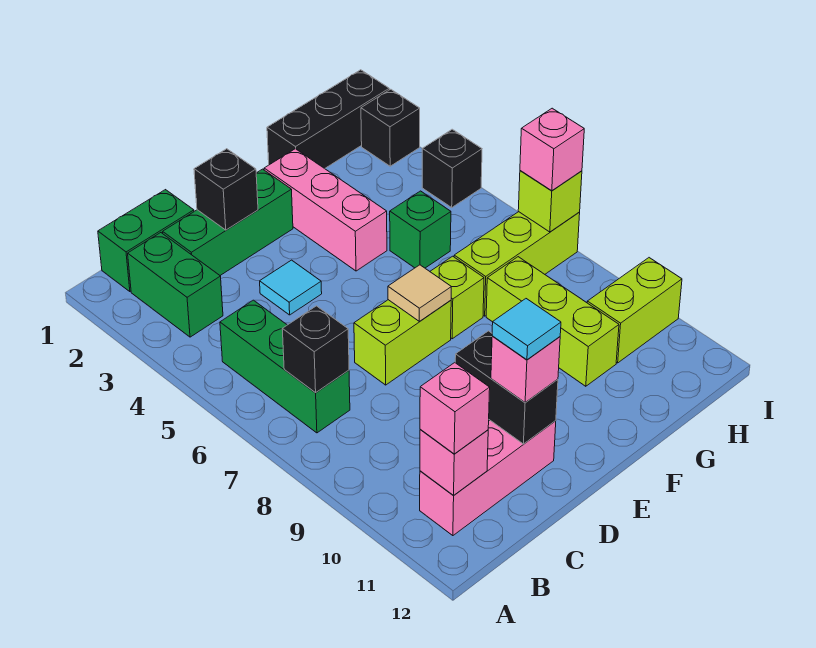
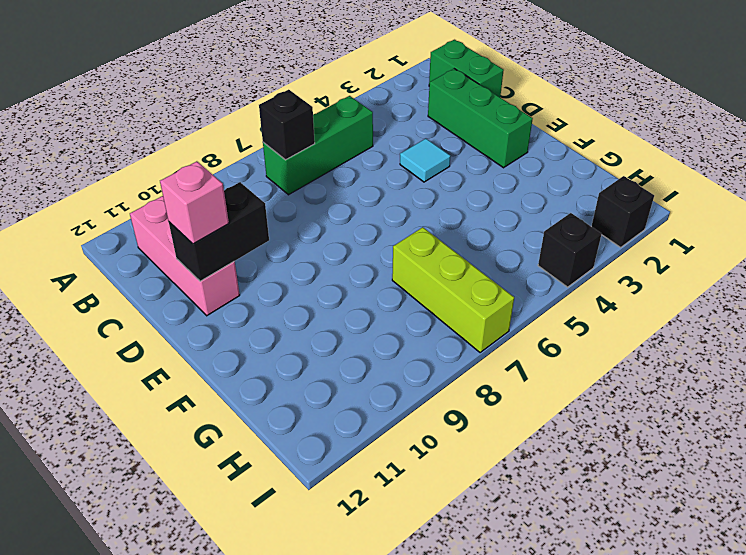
none -> green 1x2 brick [128,233,223,337]
none -> lime 1x2 brick [354,300,451,385]
none -> pink 1x3 brick [264,149,387,271]

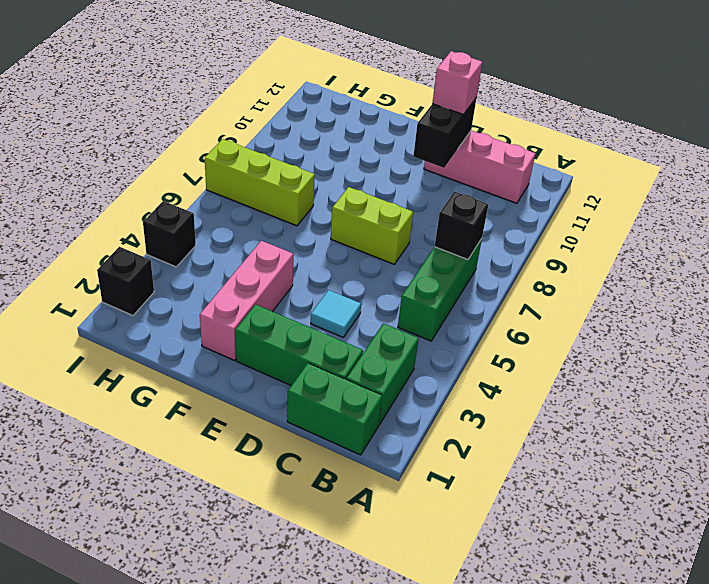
none -> lime 1x1 brick [430,256,484,339]
none -> black 1x3 brick [267,70,389,169]
none -> green 1x1 brick [390,191,451,268]

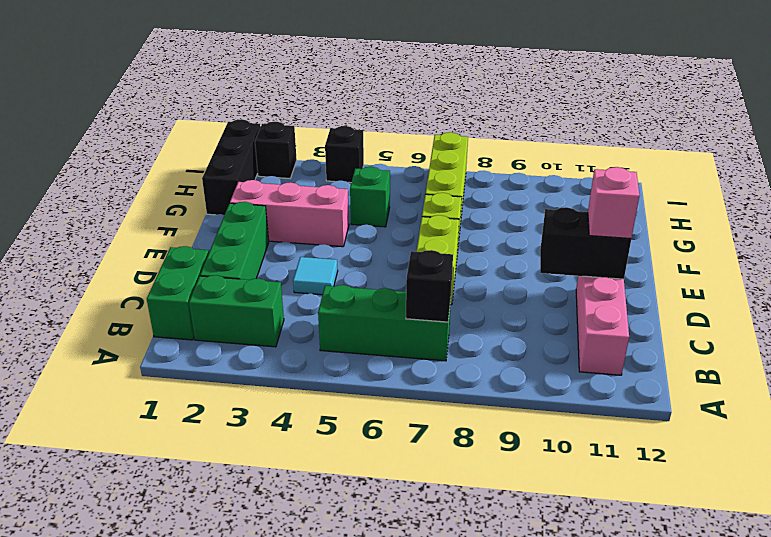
none -> lime 1x3 brick [486,257,619,386]
none -> lime 1x2 brick [587,258,682,363]
none -> pink 1x1 brick [420,429,488,495]

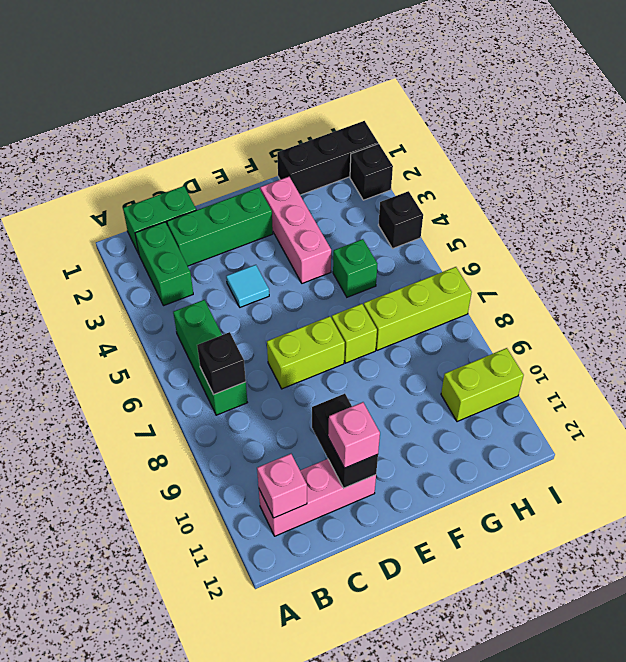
none -> lime 1x3 brick [486,257,619,386]
none -> black 1x1 brick [194,149,258,230]
none -> tan 1x1 tile [388,265,451,321]

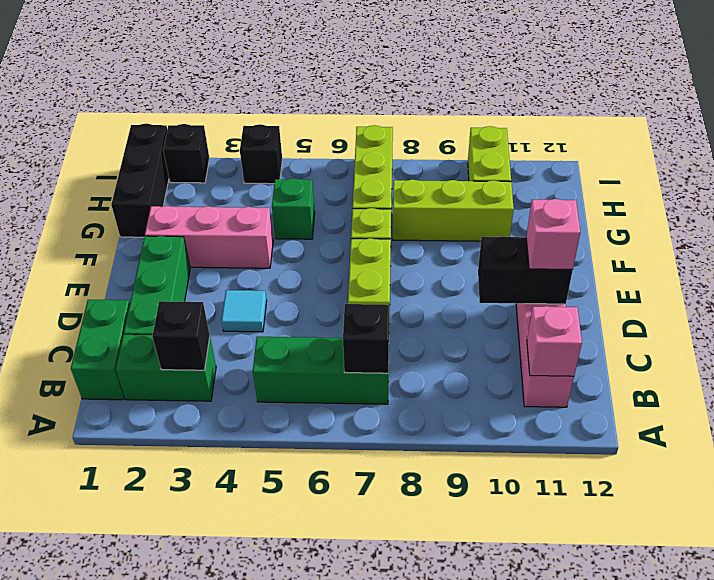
black 1x1 brick [152,301,210,370] -> black 1x1 brick moved to [194,149,258,230]
none -> tan 1x1 tile [388,265,451,321]
none -> lime 1x1 brick [518,171,582,232]
none -> pink 1x1 brick [420,363,490,454]

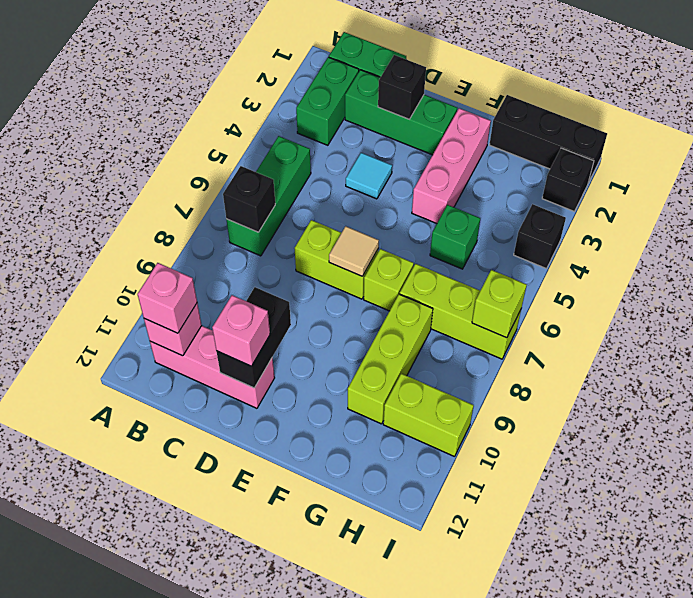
none -> pink 1x1 brick [520,108,584,191]
none -> cyan 1x1 tile [492,299,561,360]

